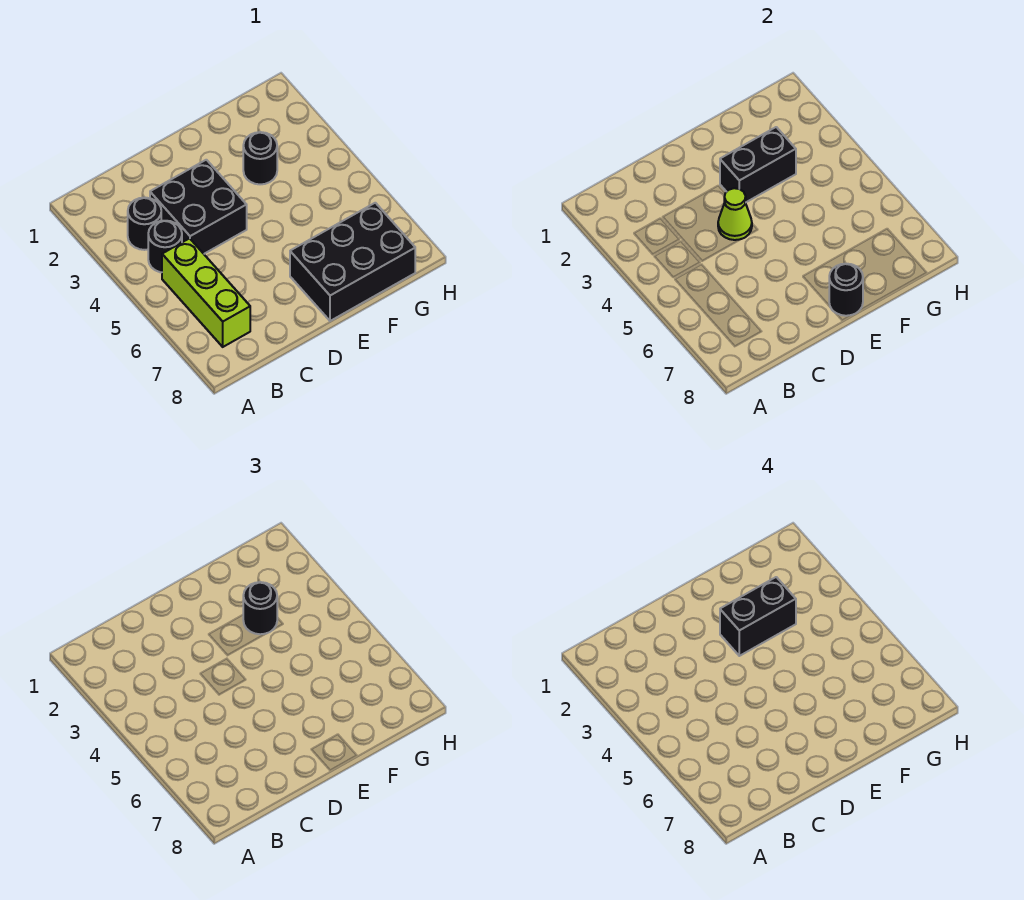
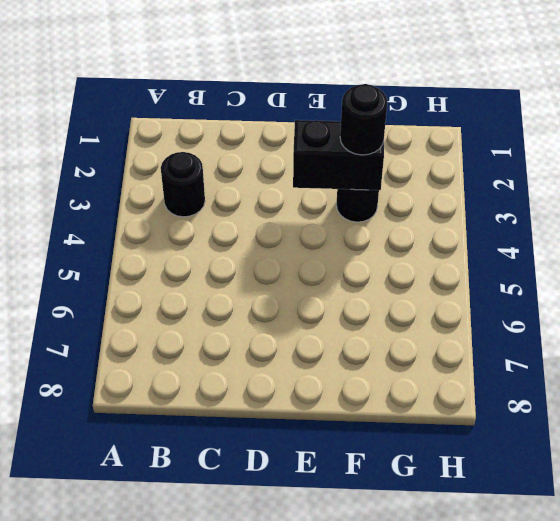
none -> black 1x1 round brick [148,221,182,272]
none -> lime 1x3 brick [162,238,250,347]

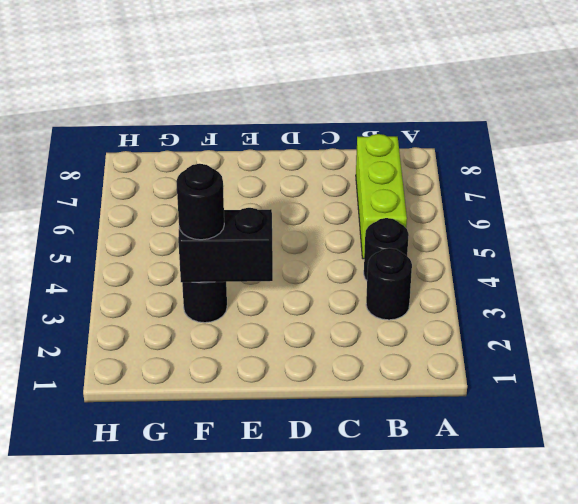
none -> black 2x2 brick [150,160,247,254]
none -> black 2x3 brick [290,203,415,321]

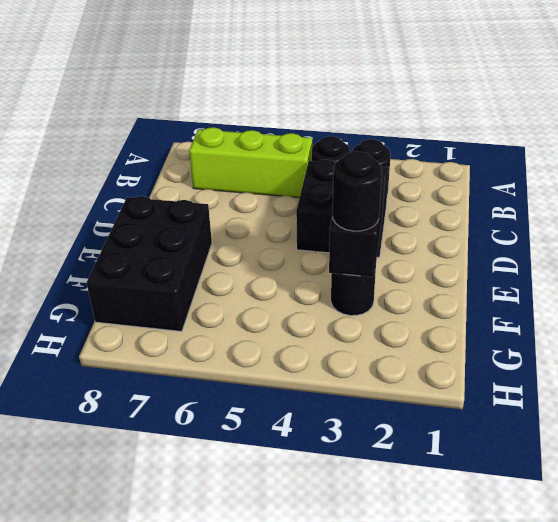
none -> lime 1x1 cone [718,188,752,240]
none -> black 1x1 round brick [829,264,863,316]

